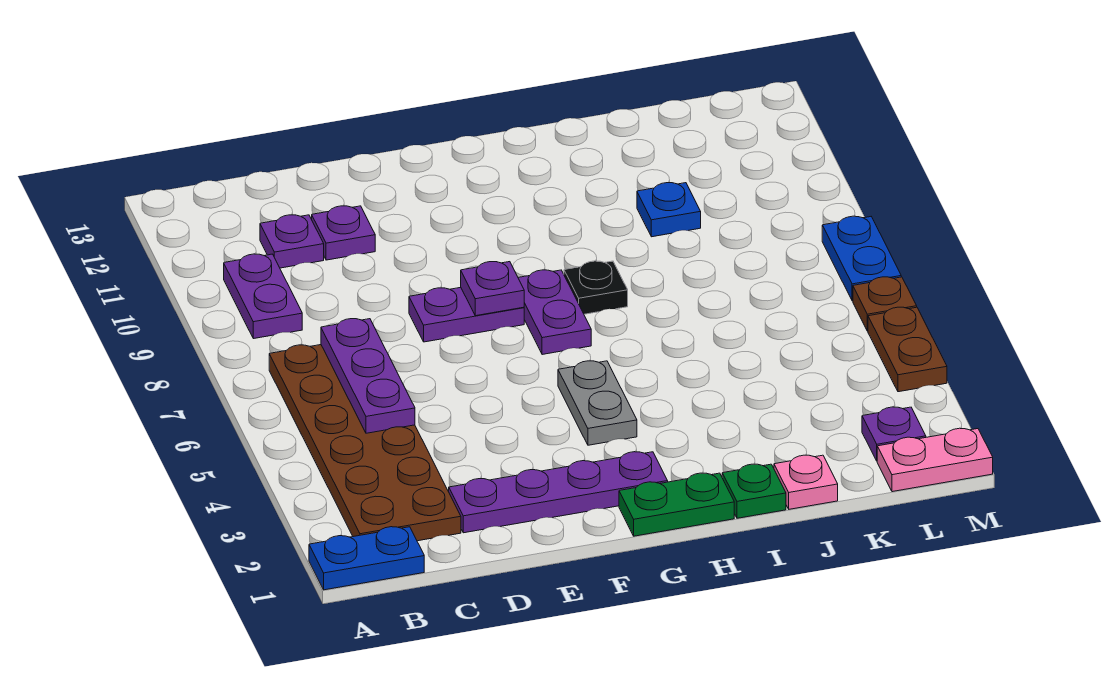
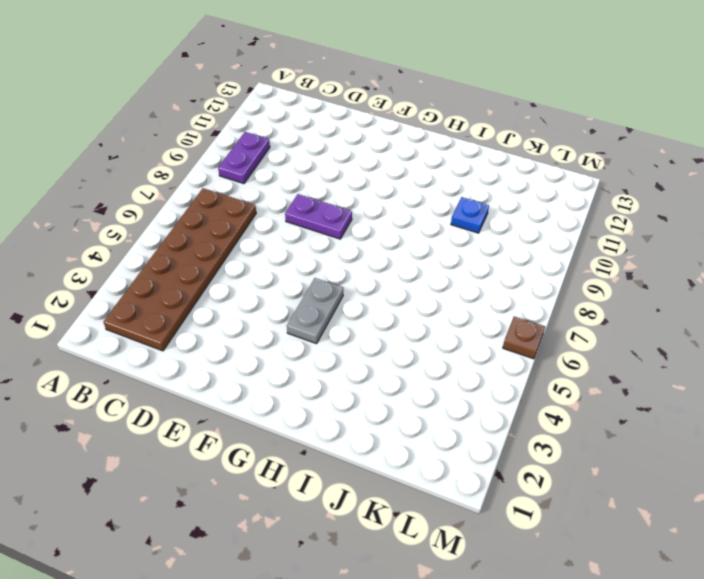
none -> blue 1x2 plate [309,527,424,590]
none -> purple 1x1 plate [260,215,324,268]
none -> purple 1x4 plate [449,452,668,533]

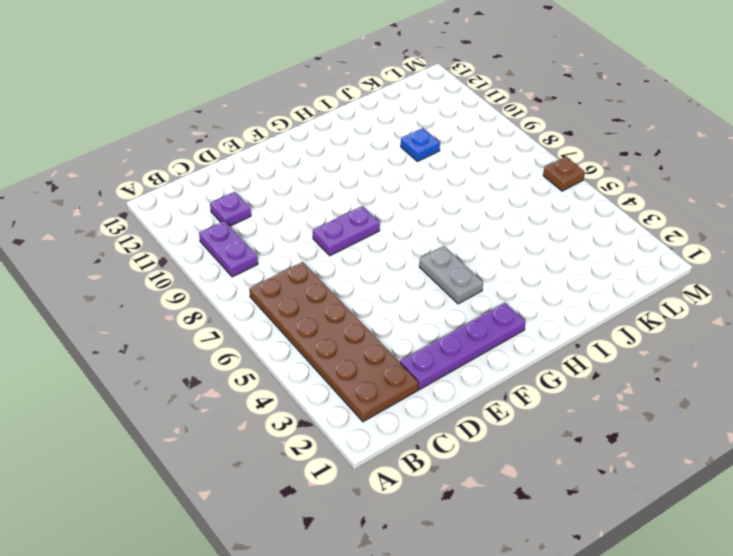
none -> blue 1x2 plate [309,527,424,590]
none -> purple 1x1 plate [312,206,375,260]
none -> green 1x2 plate [619,473,734,536]

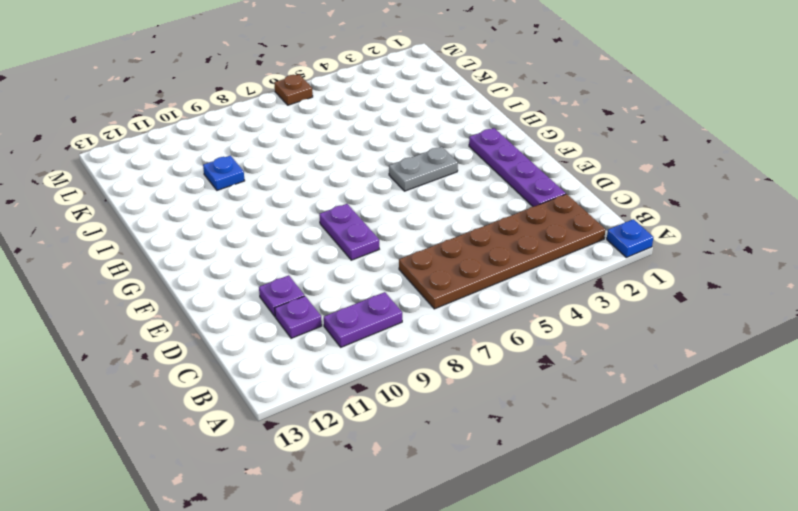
blue 1x1 plate [607,219,653,257] -> blue 1x2 plate [309,527,424,590]
none -> green 1x2 plate [619,473,734,536]
none -> purple 1x2 plate [518,270,591,355]
none -> black 1x1 plate [564,261,628,314]

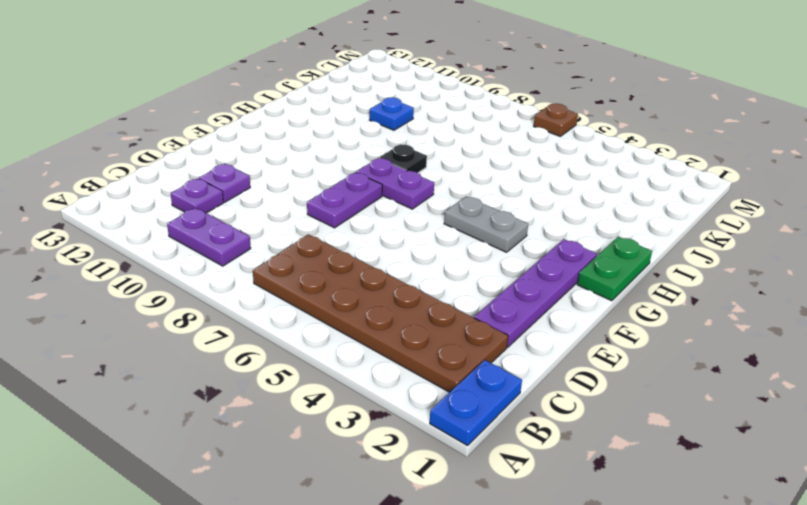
none -> green 1x1 plate [722,464,786,518]
none -> pink 1x1 plate [774,455,838,509]
none -> pink 1x2 plate [877,428,993,492]

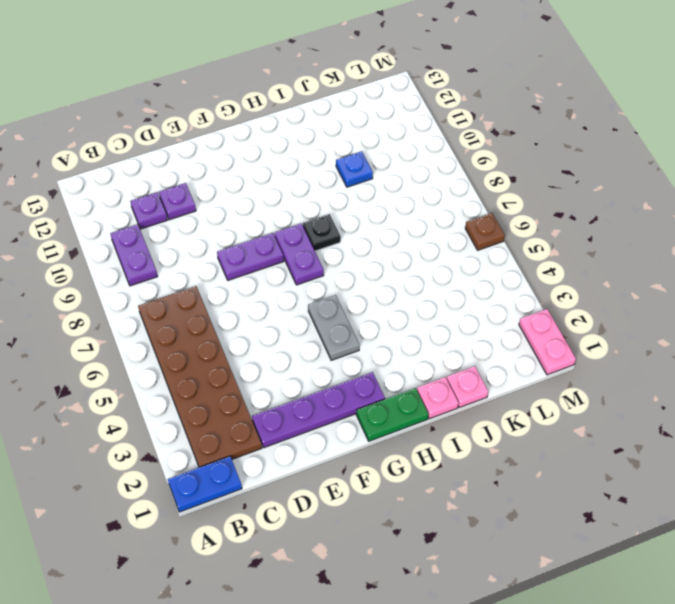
pink 1x1 plate [417,377,459,419] -> green 1x1 plate [722,464,786,518]
pink 1x2 plate [519,309,576,375] -> pink 1x2 plate turned to [877,428,993,492]
none -> purple 1x1 plate [862,407,926,461]
none -> brown 1x2 plate [868,307,947,392]
none -> blue 1x2 plate [822,216,901,301]

